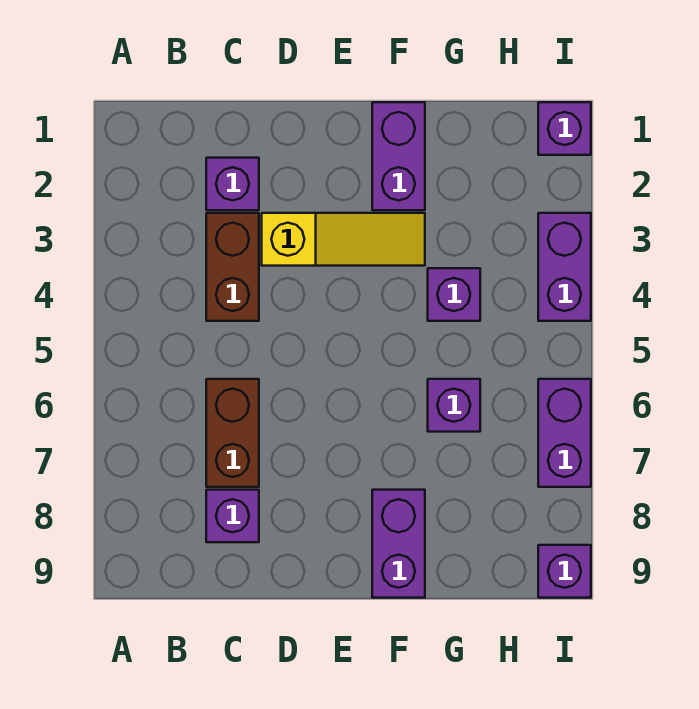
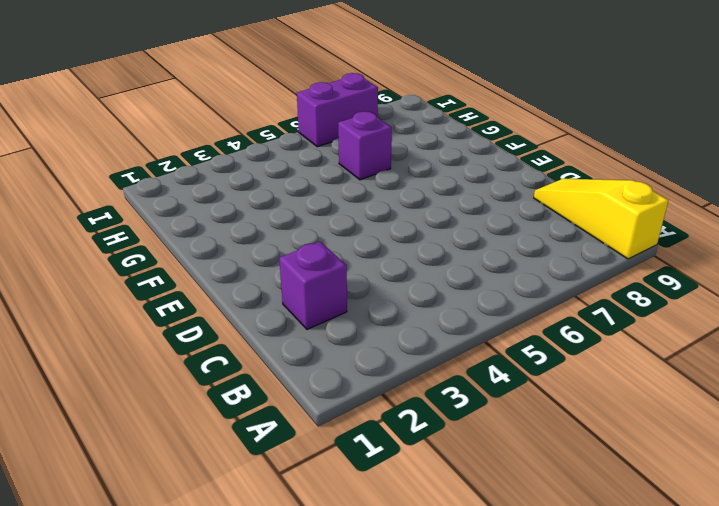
yellow 1x3 slope [534,179,668,259] -> yellow 1x3 slope moved to [262,213,425,266]
none -> brown 1x2 brick [206,213,259,321]
none -> brown 1x2 brick [206,379,259,487]
none -> purple 1x1 brick [206,490,259,542]

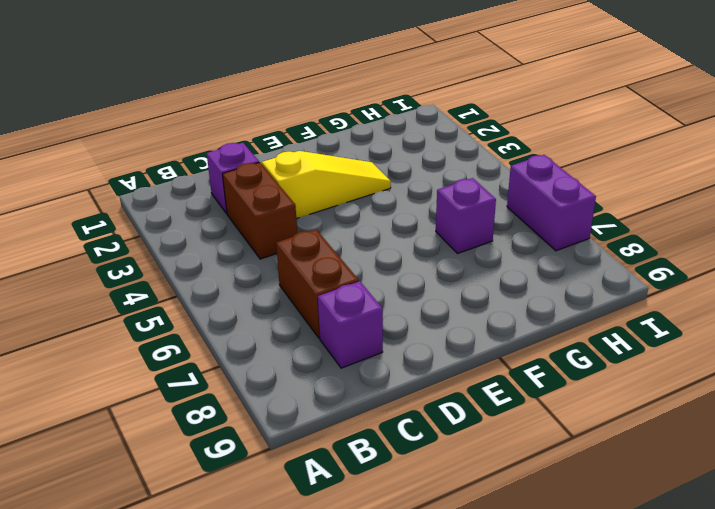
none -> purple 1x2 brick [372,102,425,210]
none -> purple 1x2 brick [372,490,425,598]
none -> purple 1x1 brick [428,268,480,321]

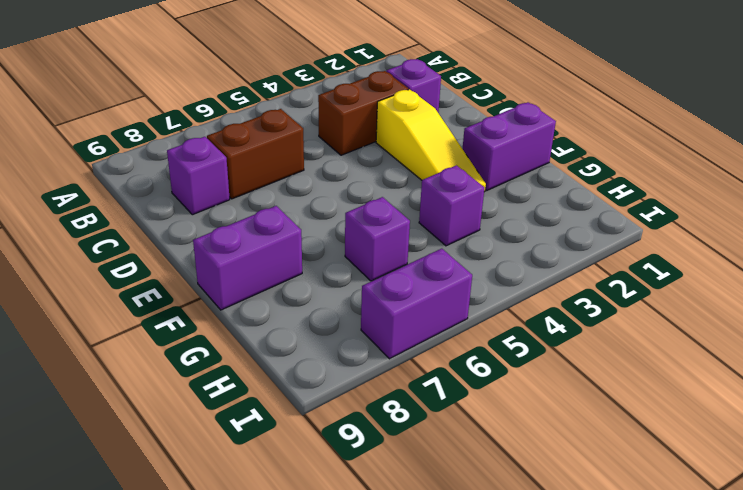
none -> purple 1x1 brick [538,102,591,155]
none -> purple 1x2 brick [538,213,591,321]
none -> purple 1x1 brick [538,545,591,598]

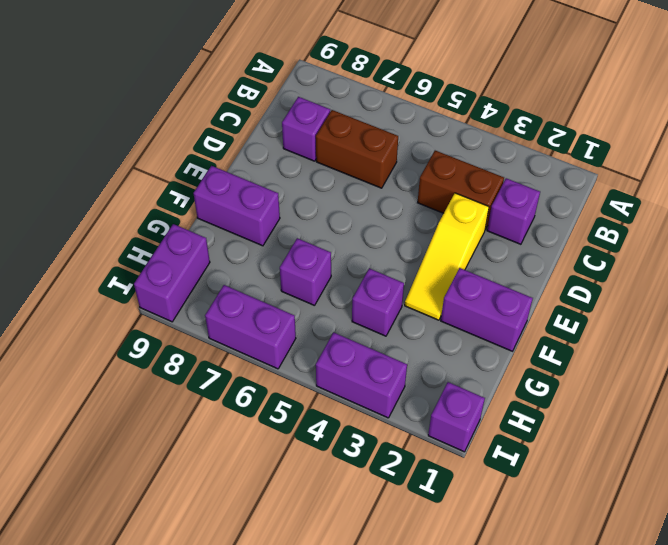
purple 1x2 brick [134,224,210,322] -> purple 1x1 brick [538,545,591,598]

